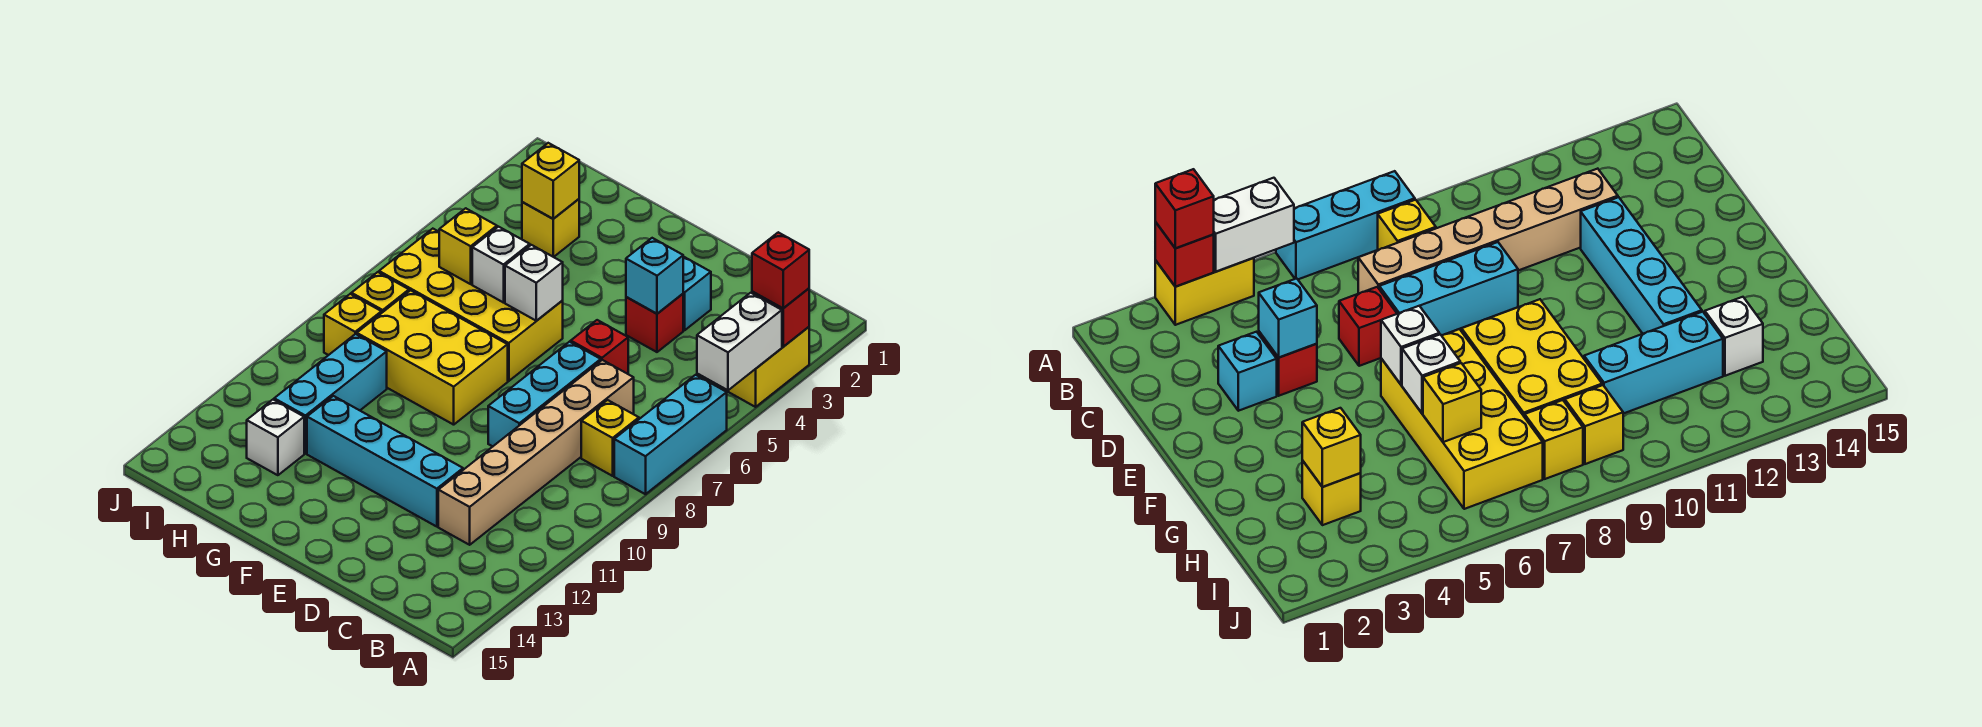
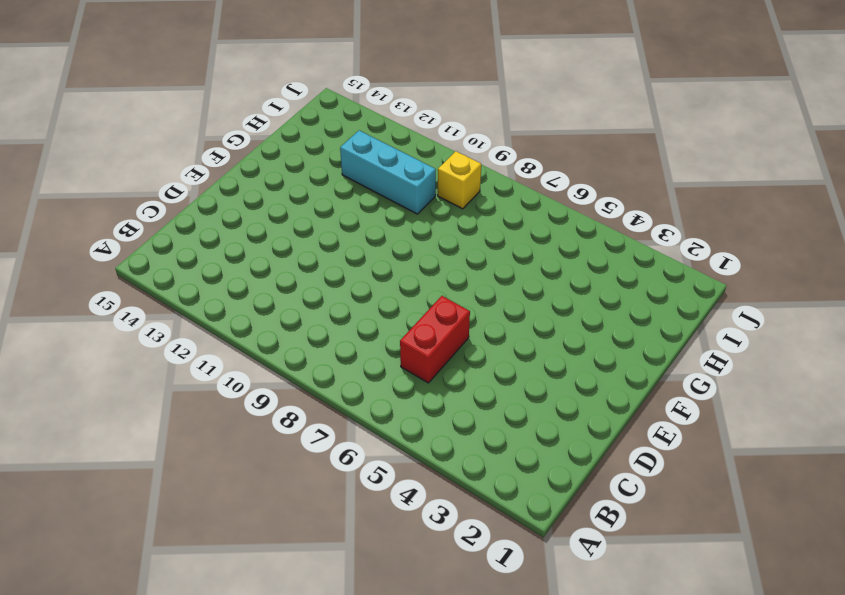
red 1x2 brick [400,296,470,383] -> red 1x1 brick [571,320,628,374]
none -> yellow 1x2 brick [724,327,809,407]
none -> cyan 1x3 brick [614,375,727,494]
none -> yellow 1x1 brick [581,400,639,476]

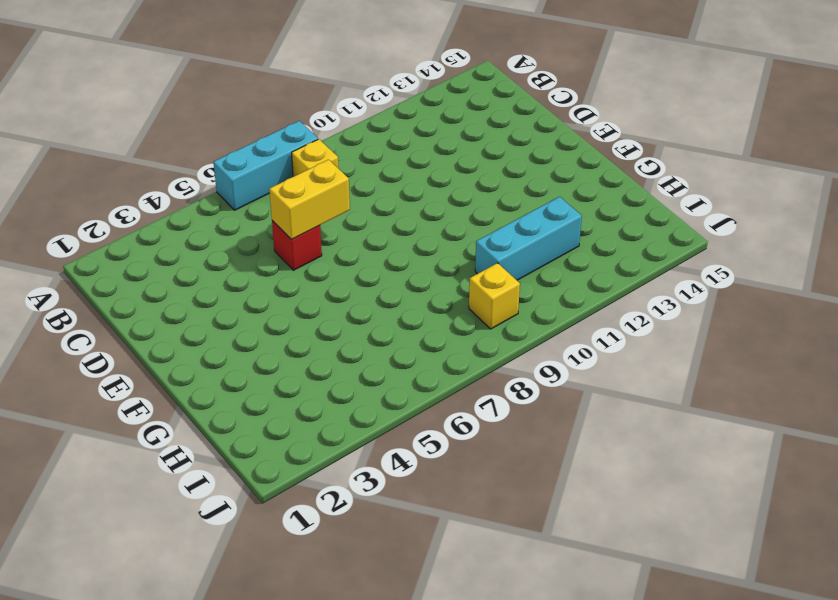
yellow 1x2 brick [269,160,350,240] -> yellow 1x2 brick moved to [724,327,809,407]
none -> tan 1x6 brick [438,360,634,545]
none -> cyan 1x1 brick [683,257,711,330]
none -> red 1x1 brick [626,294,683,352]

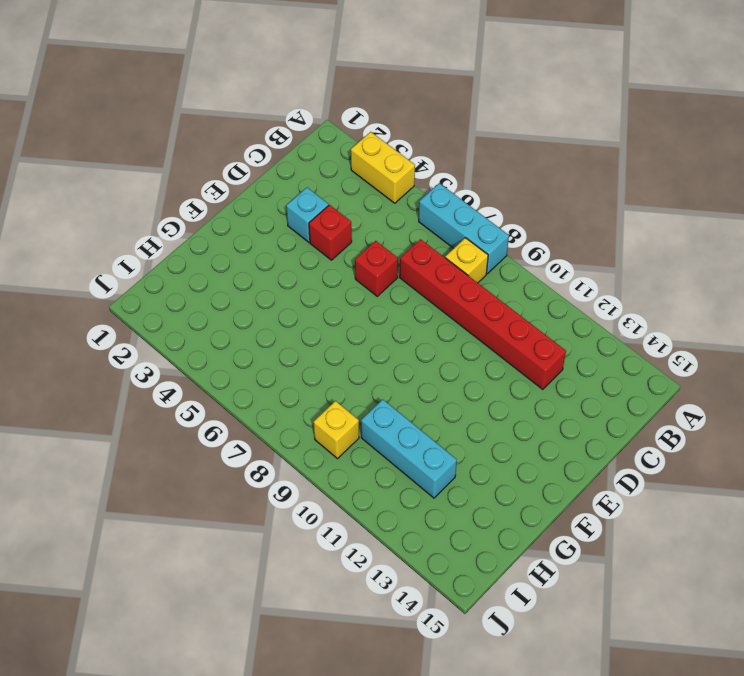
red 1x6 brick [400,239,566,389] -> tan 1x6 brick [438,360,634,545]
none -> cyan 1x3 brick [488,342,601,446]
none -> cyan 1x4 brick [307,396,463,527]
none -> yellow 2x4 brick [379,229,563,381]

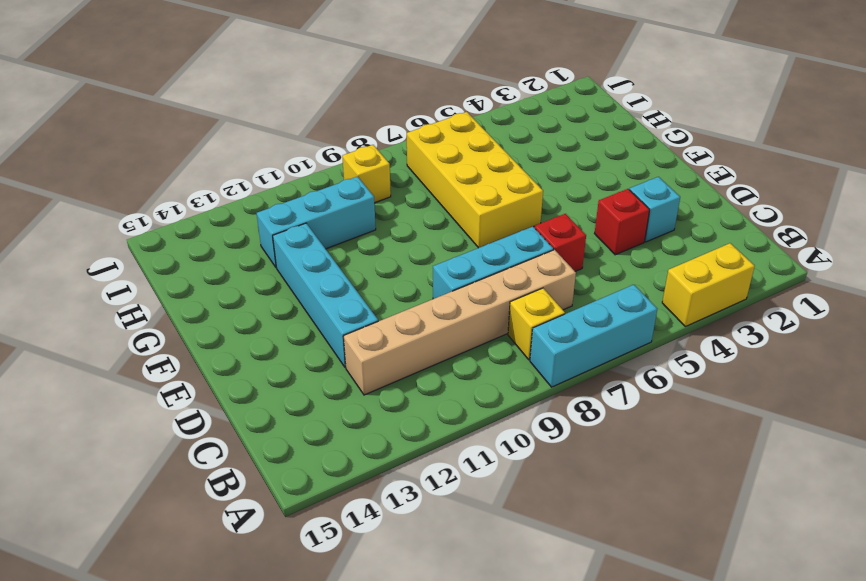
none -> yellow 2x3 brick [357,290,508,425]
none -> yellow 1x1 brick [522,199,579,257]
none -> white 1x1 brick [247,400,304,475]

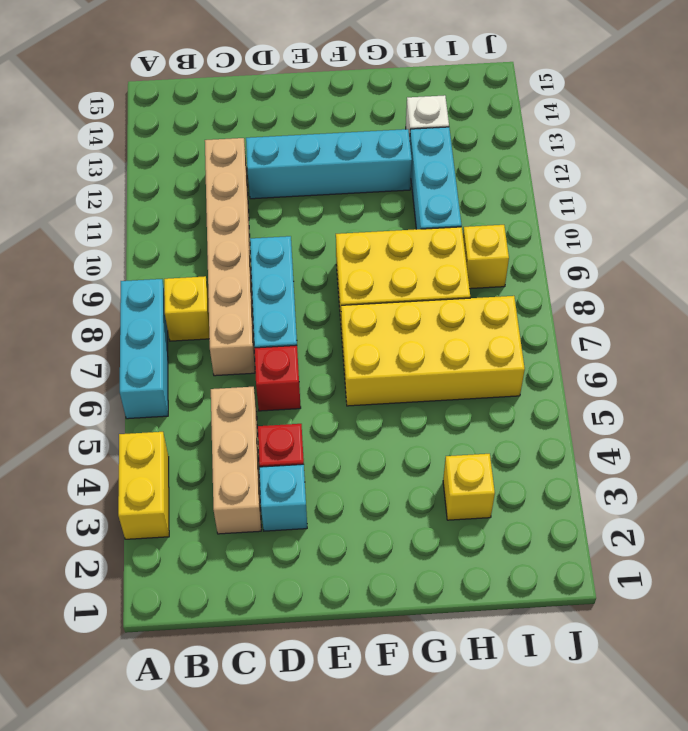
tan 1x3 brick [211,387,261,534] -> none
none -> yellow 1x1 brick [352,272,409,313]
none -> red 1x1 brick [752,288,809,347]
none -> white 1x2 brick [697,293,782,390]

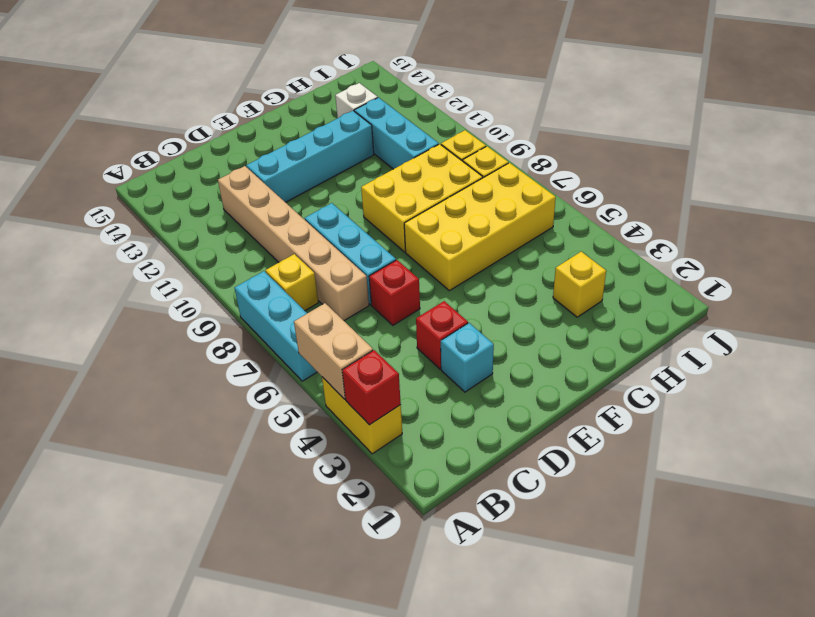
tan 1x2 brick [294,303,373,399] -> white 1x2 brick [697,293,782,390]
none -> cyan 1x1 brick [626,238,683,314]
none -> white 1x1 brick [505,245,563,321]
none -> white 1x1 brick [472,227,530,303]

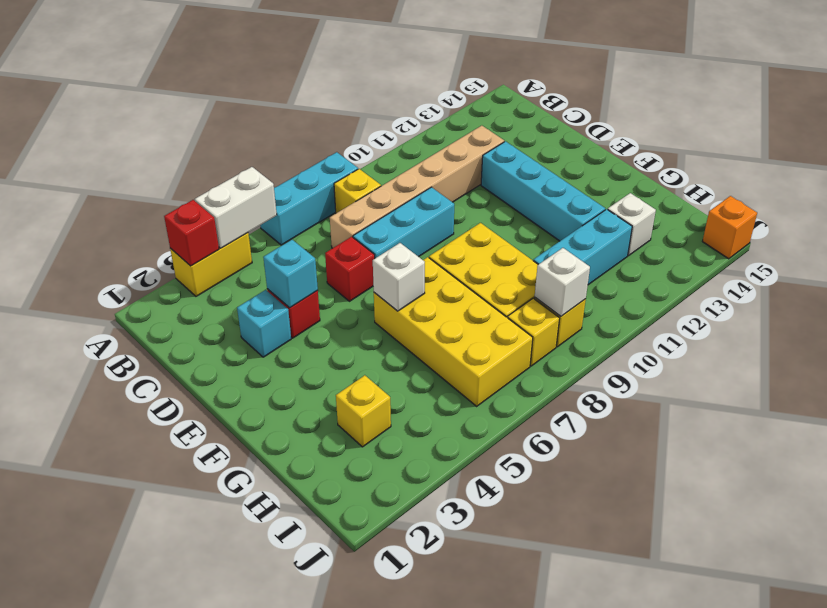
white 1x1 brick [535,248,590,316] -> white 1x1 brick moved to [472,227,530,303]
orange 1x1 brick [702,196,757,259] -> none
none -> yellow 1x1 brick [522,143,579,219]
none -> yellow 1x1 brick [439,208,497,284]
none -> red 1x1 brick [752,232,809,308]

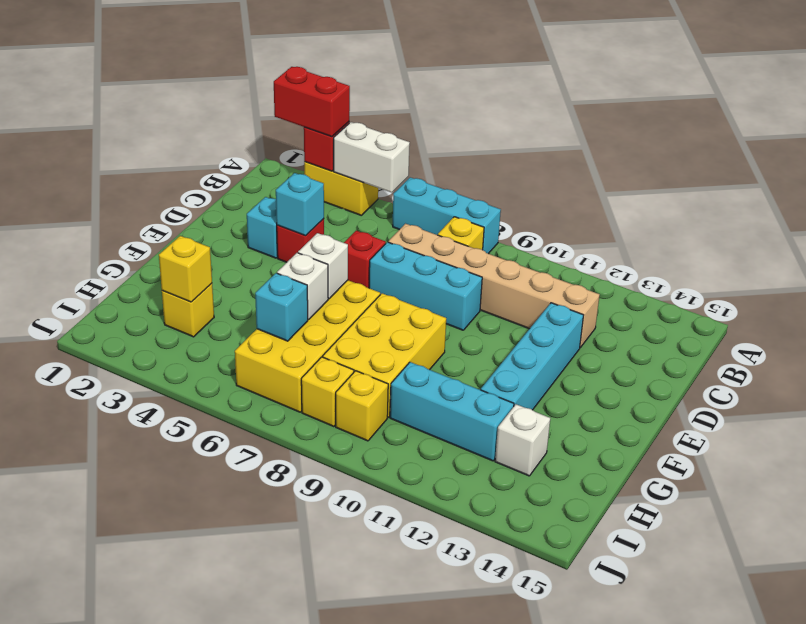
red 1x2 brick [274,67,350,137] -> red 1x1 brick [752,232,809,308]
cyan 1x1 brick [255,273,308,341] -> yellow 1x1 brick [439,208,497,284]

